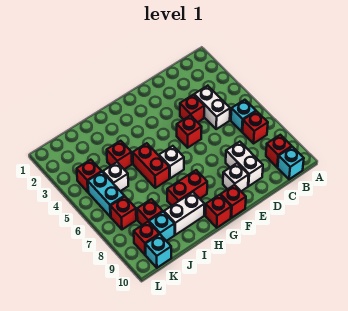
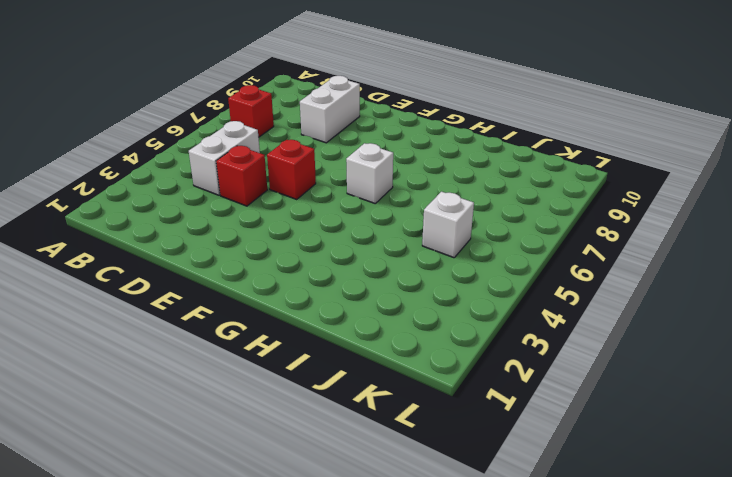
none -> cyan 1x1 brick [231,100,256,132]
none -> red 1x1 brick [266,135,292,167]
none -> cyan 1x1 brick [278,147,304,179]

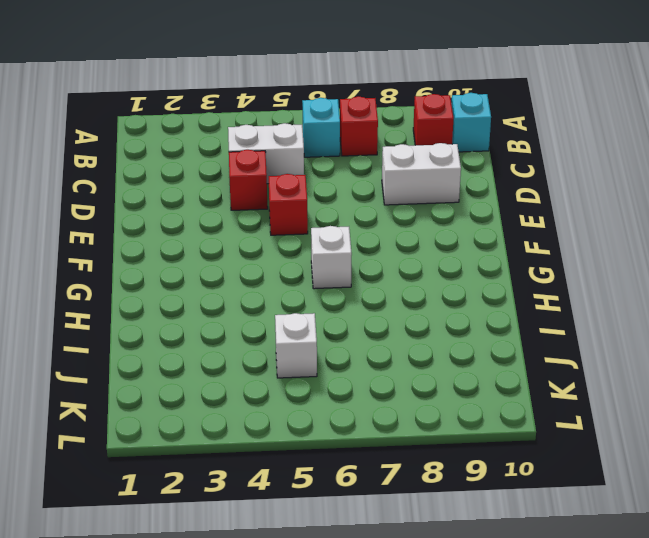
none -> white 1x1 brick [223,163,249,191]
none -> red 1x1 brick [221,185,246,218]
none -> red 1x2 brick [167,170,207,205]

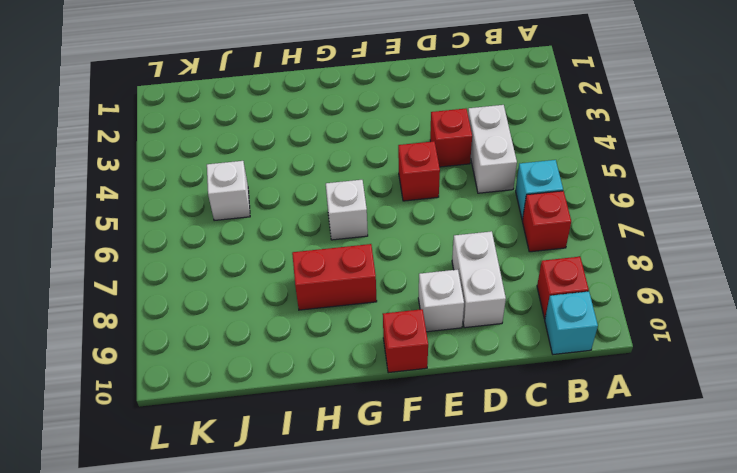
none -> red 1x1 brick [205,195,231,228]
none -> red 1x2 brick [133,143,169,188]
none -> white 1x2 brick [164,192,204,235]

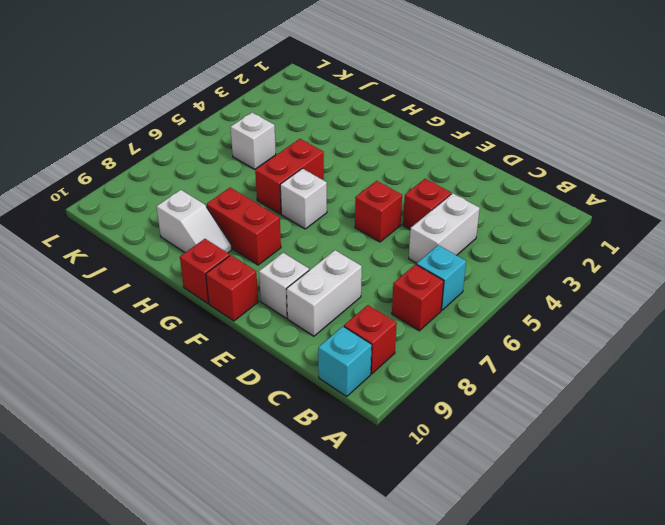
white 1x2 slope [157,190,232,253] -> white 1x2 brick [164,192,204,235]
none -> red 1x1 brick [107,141,132,169]
none -> red 1x1 brick [137,199,163,225]
none -> cyan 1x1 brick [149,212,175,241]

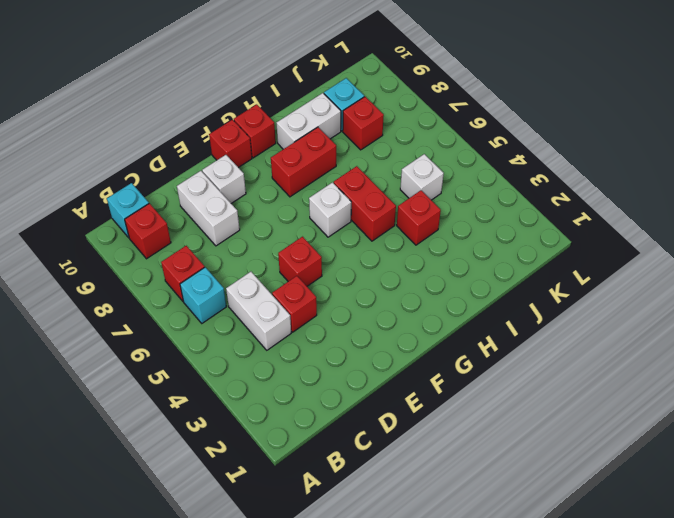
none -> red 1x1 brick [77,160,102,192]
none -> cyan 1x2 brick [88,172,124,217]
none -> red 1x1 brick [111,196,136,229]

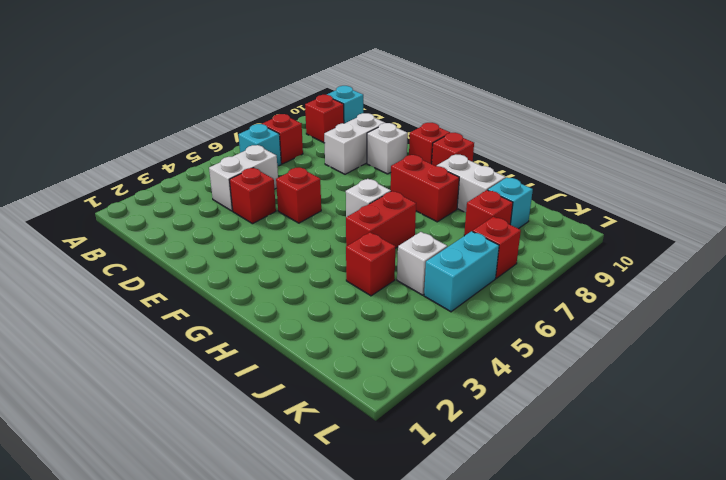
none -> red 1x1 brick [77,160,102,192]
none -> red 1x1 brick [134,222,159,255]
none -> cyan 1x1 brick [145,234,171,268]

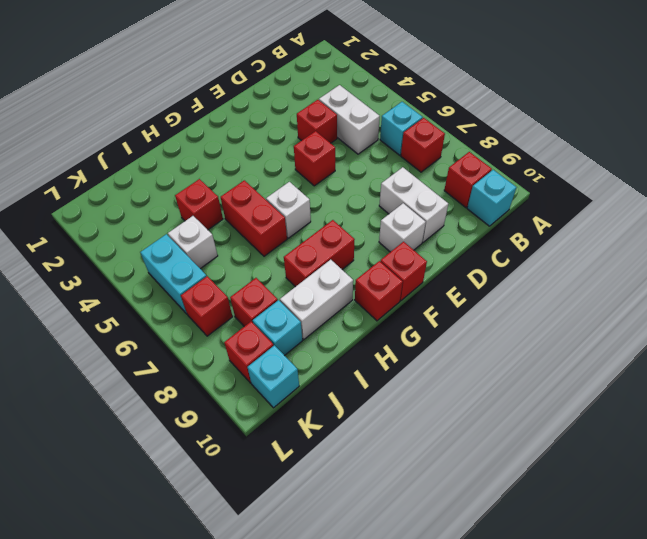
none -> red 1x1 brick [77,160,102,192]

